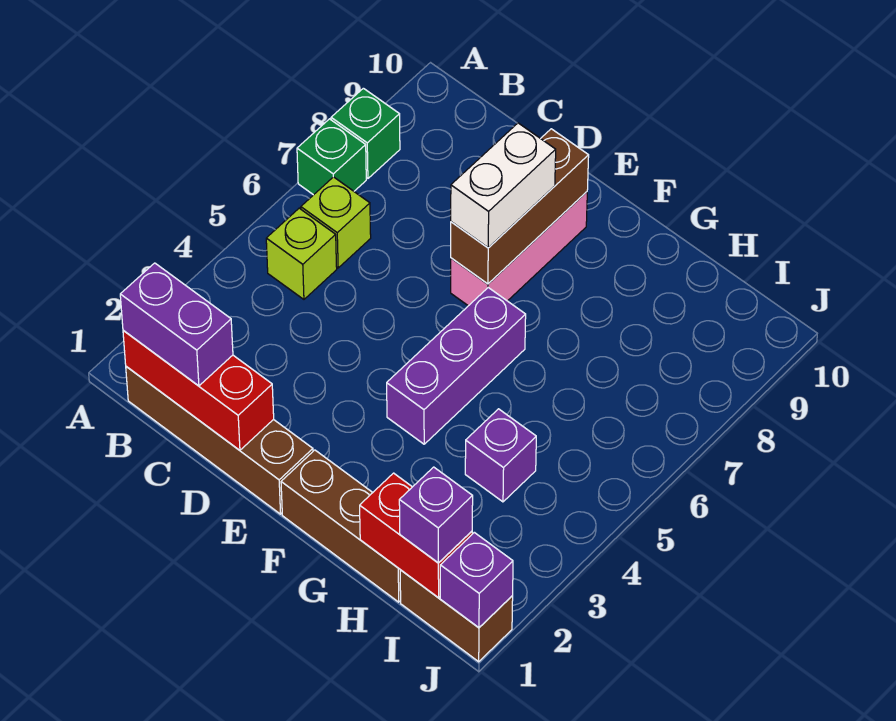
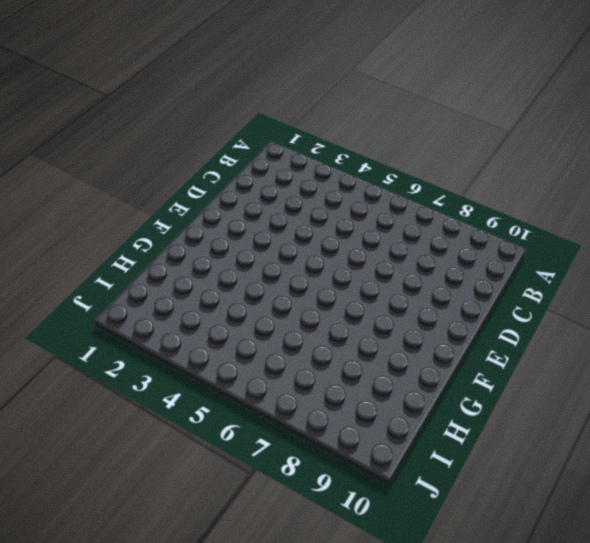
none -> green 1x1 brick [297,119,366,195]
none -> green 1x1 brick [331,88,400,178]
none -> brown 1x4 brick [126,367,313,514]

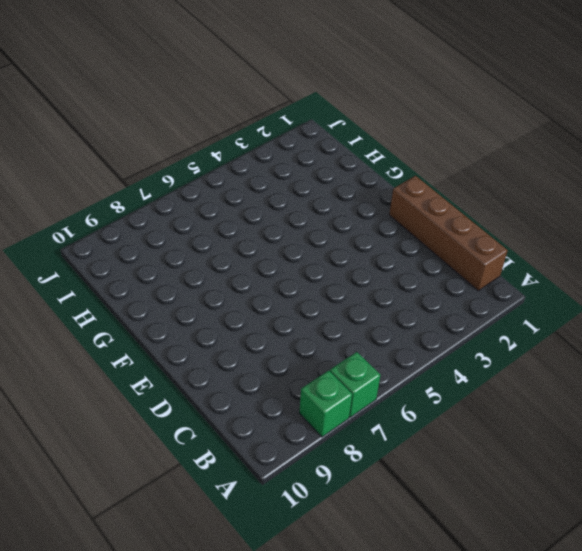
none -> lime 1x1 brick [266,208,337,299]
none -> lime 1x1 brick [301,177,371,268]
none -> pink 1x3 brick [451,192,587,306]

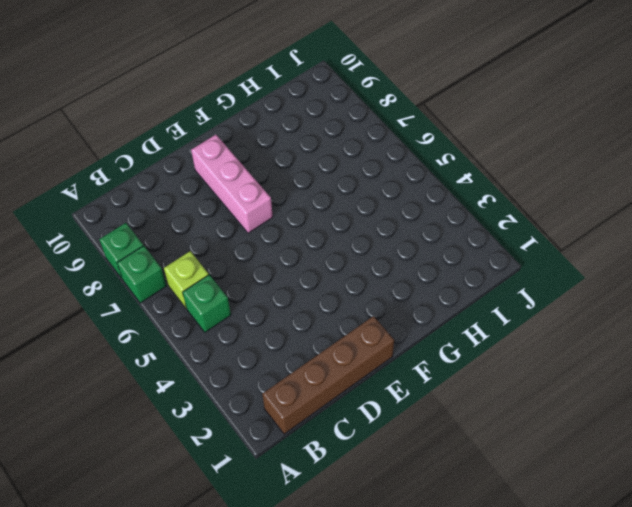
green 1x1 brick [183,275,231,332] -> lime 1x1 brick [266,208,337,299]
none -> brown 1x3 brick [281,450,401,602]
none -> purple 1x3 brick [387,288,526,444]
none -> purple 1x1 brick [465,409,536,502]

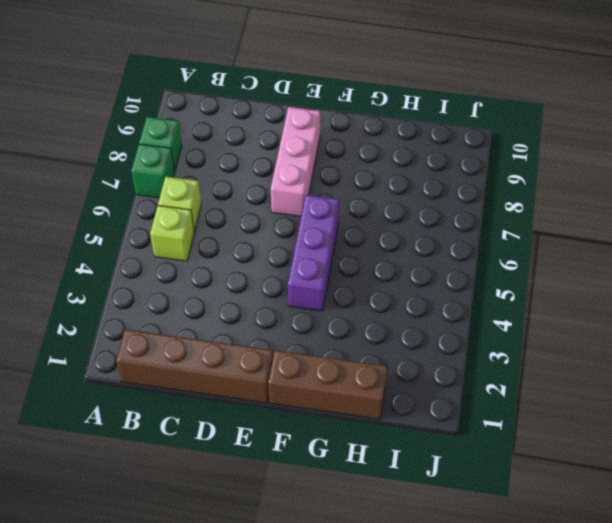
none -> purple 1x1 brick [465,409,536,502]
none -> brown 1x2 brick [400,570,513,662]
none -> red 1x3 brick [123,331,274,450]

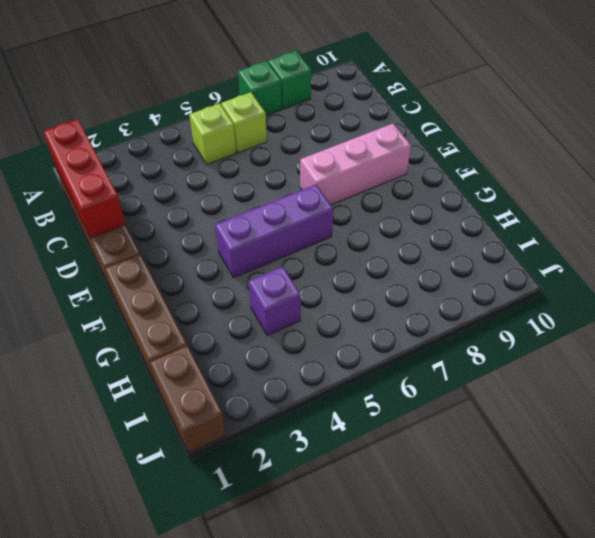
none -> brown 1x3 brick [451,129,589,284]
none -> red 1x2 brick [360,473,472,598]
none -> purple 1x1 brick [440,532,513,628]

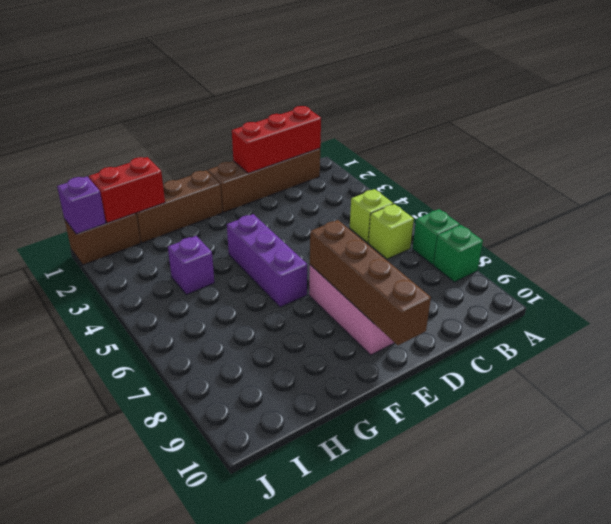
brown 1x4 brick [310,220,431,345] -> brown 1x3 brick [451,129,589,284]
none -> purple 1x2 brick [120,263,233,386]
none -> white 1x2 brick [451,123,556,248]
none -> purple 1x1 brick [399,467,473,563]

